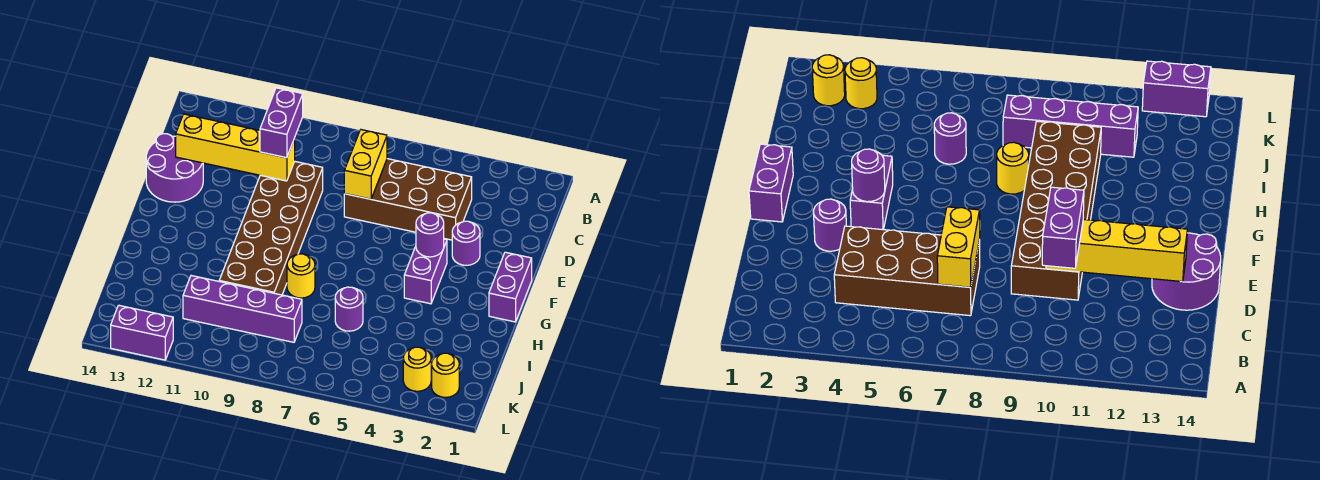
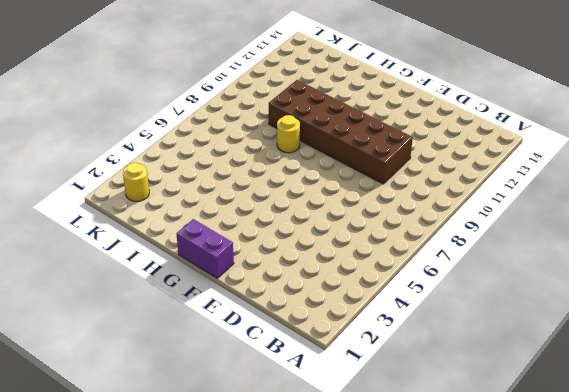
none -> brown 2x4 brick [344,159,472,240]
none -> purple 2x2 round brick [146,134,203,202]
none -> purple 1x1 round brick [452,221,480,265]

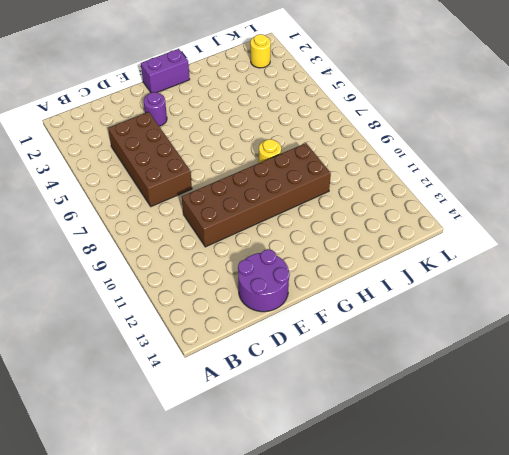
none -> purple 1x2 brick [404,239,447,304]
none -> purple 1x1 round brick [335,287,363,331]
none -> purple 1x4 brick [183,276,302,342]

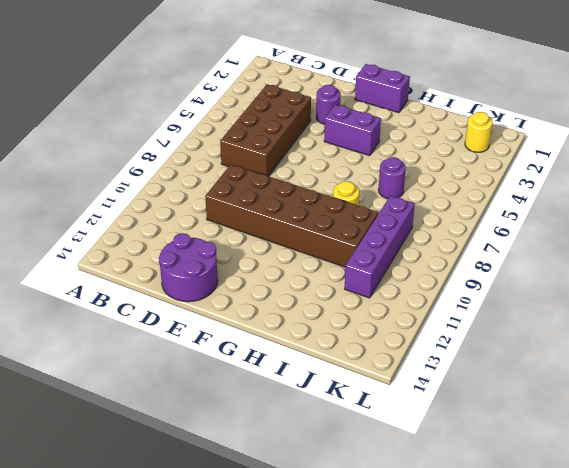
none -> yellow 1x1 round brick [403,347,431,391]
none -> purple 1x2 brick [111,305,173,360]
none -> yellow 1x2 brick [344,130,387,199]

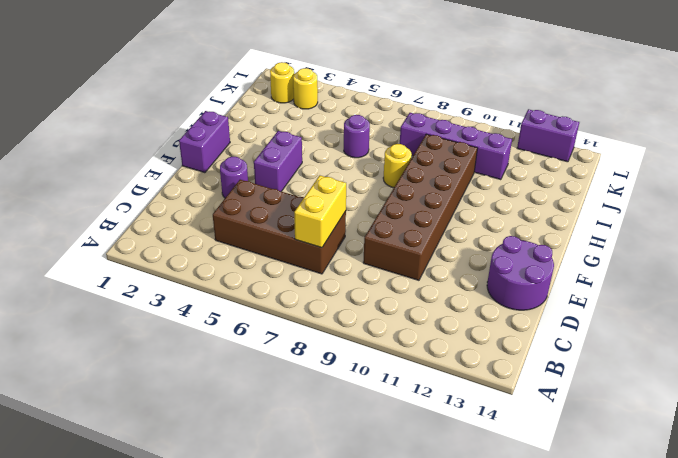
none -> yellow 1x4 brick [176,114,295,181]
none -> purple 1x1 round brick [416,213,444,257]
none -> purple 1x2 brick [260,88,303,158]

